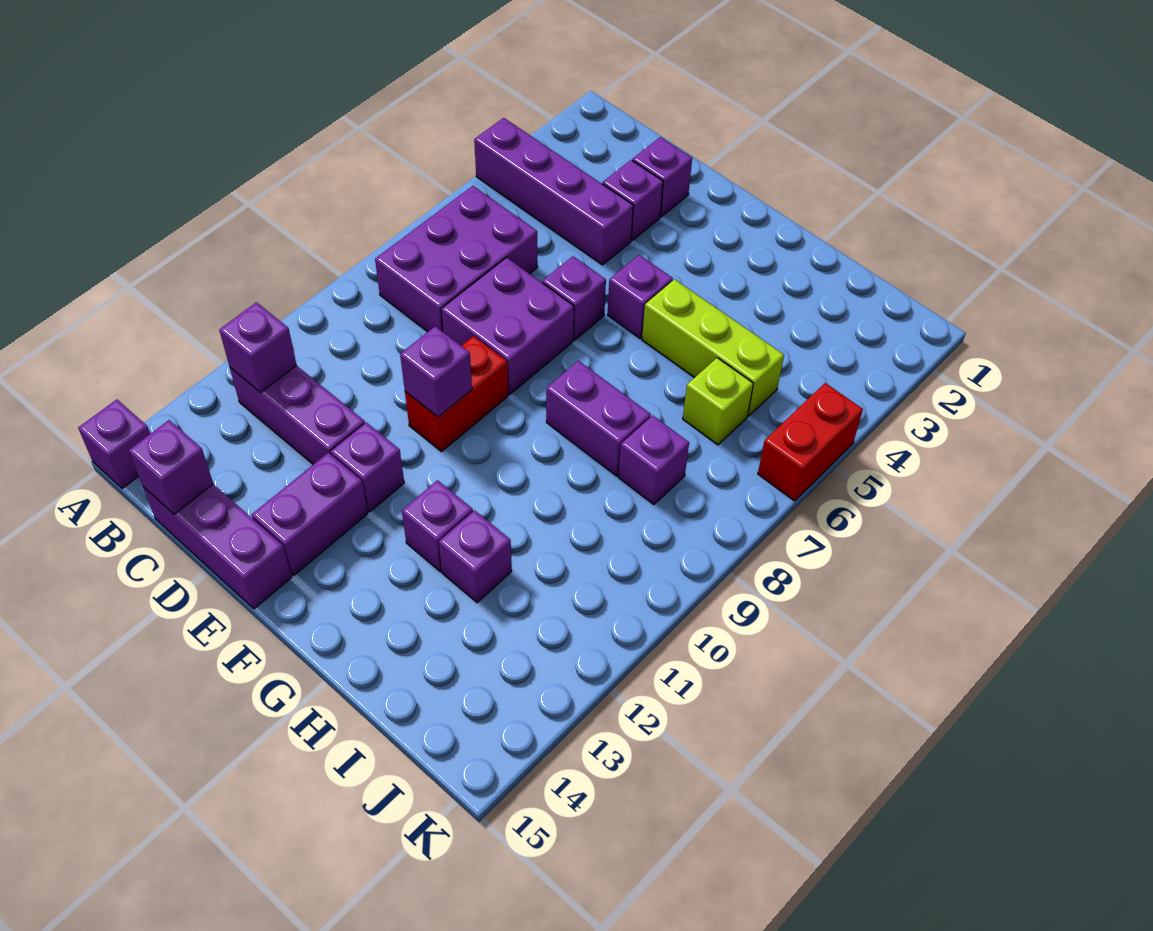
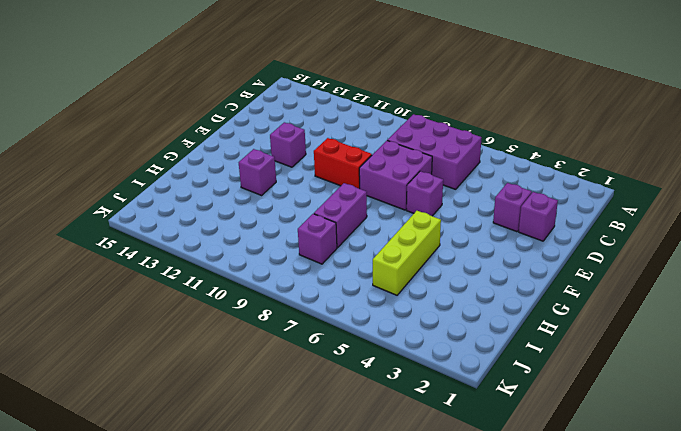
none -> purple 1x4 brick [474,118,633,265]
none -> purple 1x1 brick [78,400,150,489]
none -> purple 1x3 brick [230,365,365,465]

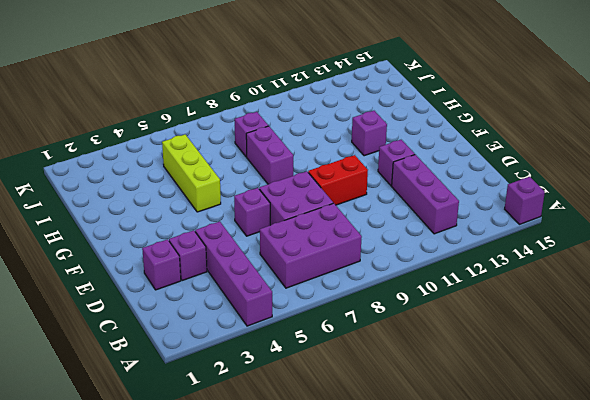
none -> purple 1x3 brick [143,484,292,609]
none -> purple 1x2 brick [252,453,368,576]
none -> purple 1x1 brick [608,255,673,338]

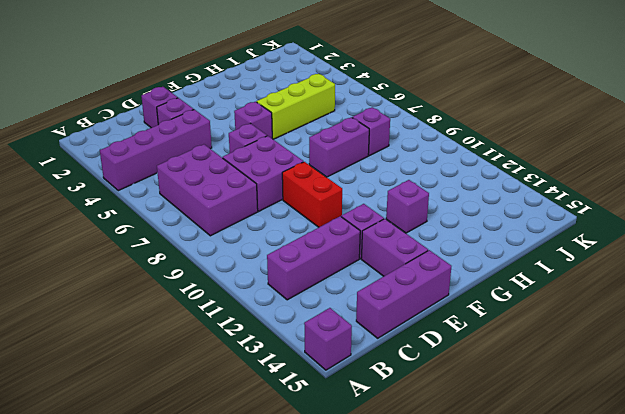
none -> purple 1x1 brick [439,510,512,603]
none -> lime 1x1 brick [683,358,753,445]
none -> red 1x2 brick [758,383,863,501]

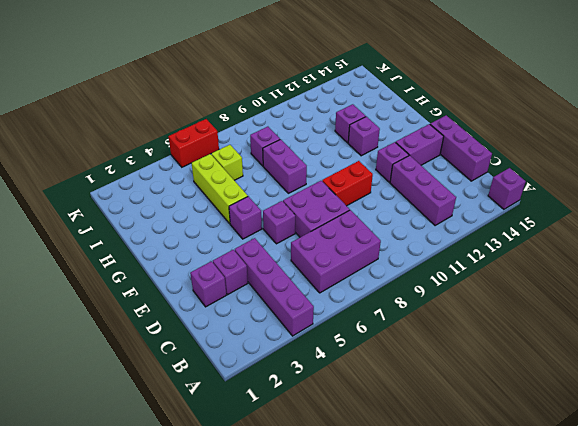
none -> purple 1x1 brick [219,302,296,393]
none -> purple 1x1 brick [129,420,213,514]
none -> purple 1x1 brick [400,326,472,417]

